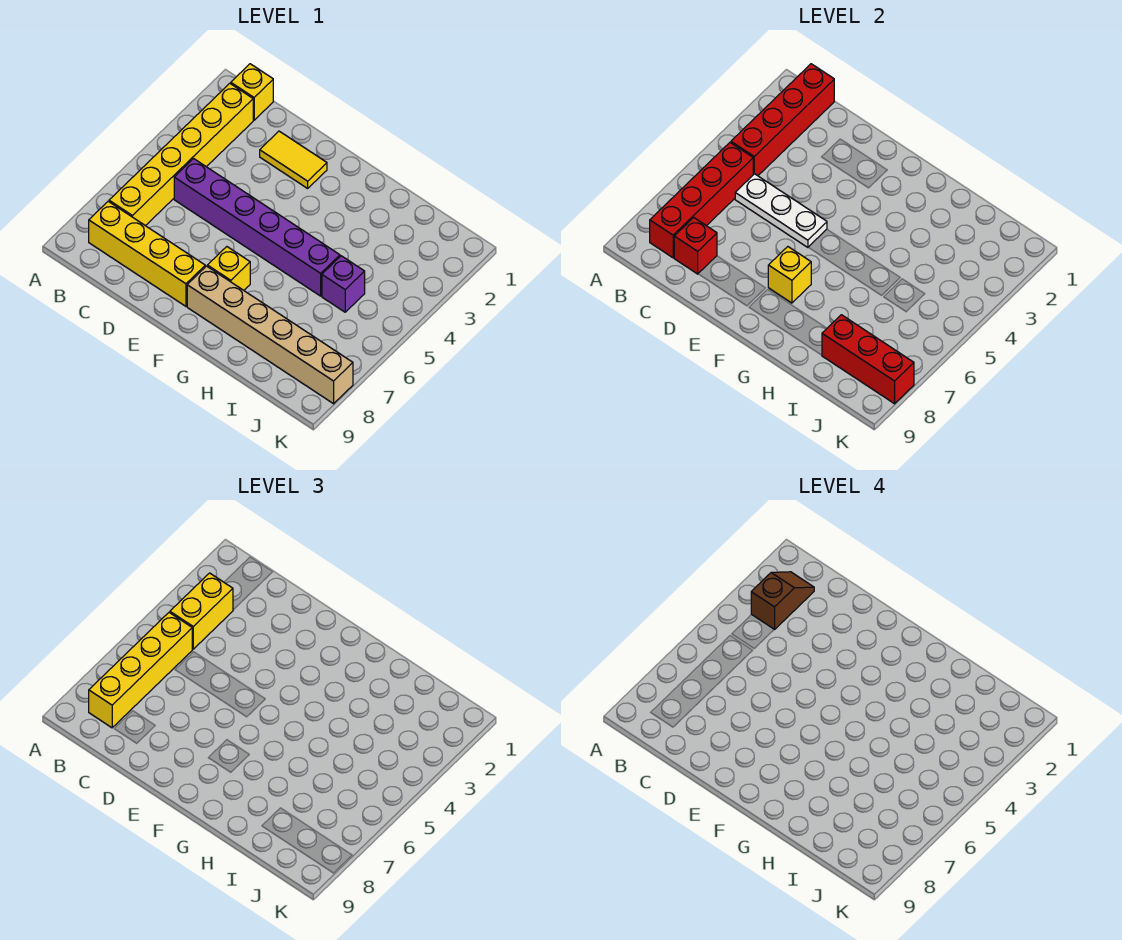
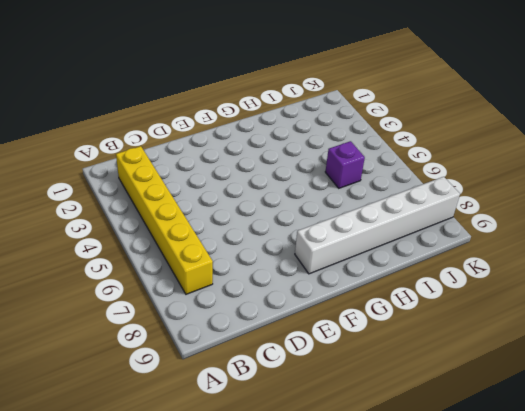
white 1x6 brick [295,177,460,274] -> tan 1x6 brick [187,266,353,404]
none -> yellow 1x1 brick [231,64,273,120]
none -> yellow 1x4 brick [89,201,205,306]
none -> purple 1x6 brick [174,159,340,296]

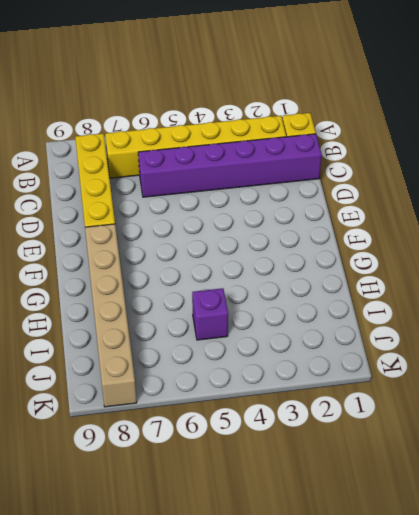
purple 1x6 brick [138,134,322,197] -> purple 1x6 brick turned to [174,159,340,296]
none -> yellow 1x2 tile [260,131,327,188]
none -> yellow 1x1 brick [207,247,250,290]
none -> red 1x4 brick [731,64,834,176]

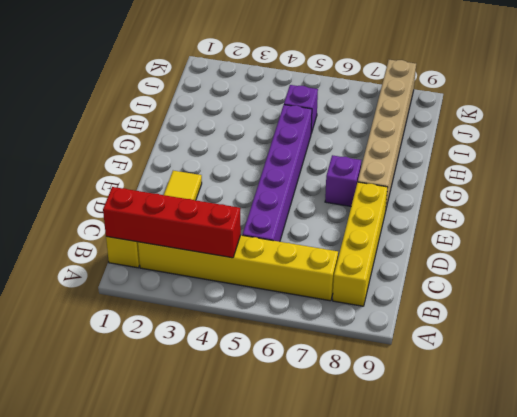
purple 1x1 brick [325,155,361,206] -> yellow 1x1 brick [207,247,250,290]
none -> red 1x4 brick [650,143,753,258]
none -> white 1x3 plate [735,174,827,247]
none -> red 1x1 brick [674,218,717,274]

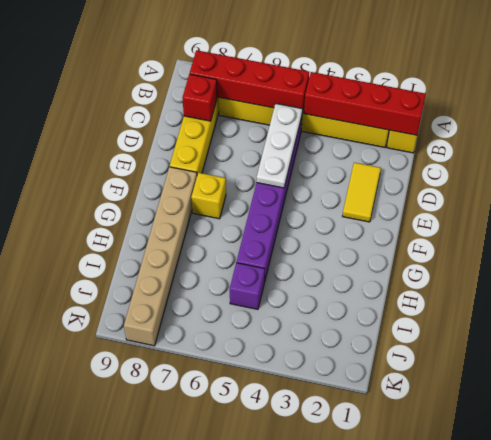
none -> yellow 1x1 brick [768,247,811,303]
none -> red 1x3 brick [822,315,914,404]
none -> yellow 1x2 brick [170,573,233,649]

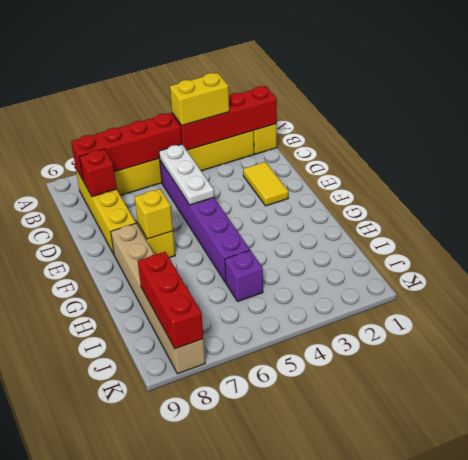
none -> yellow 1x4 brick [89,613,192,728]
none -> brown 1x2 slope [751,572,814,630]

